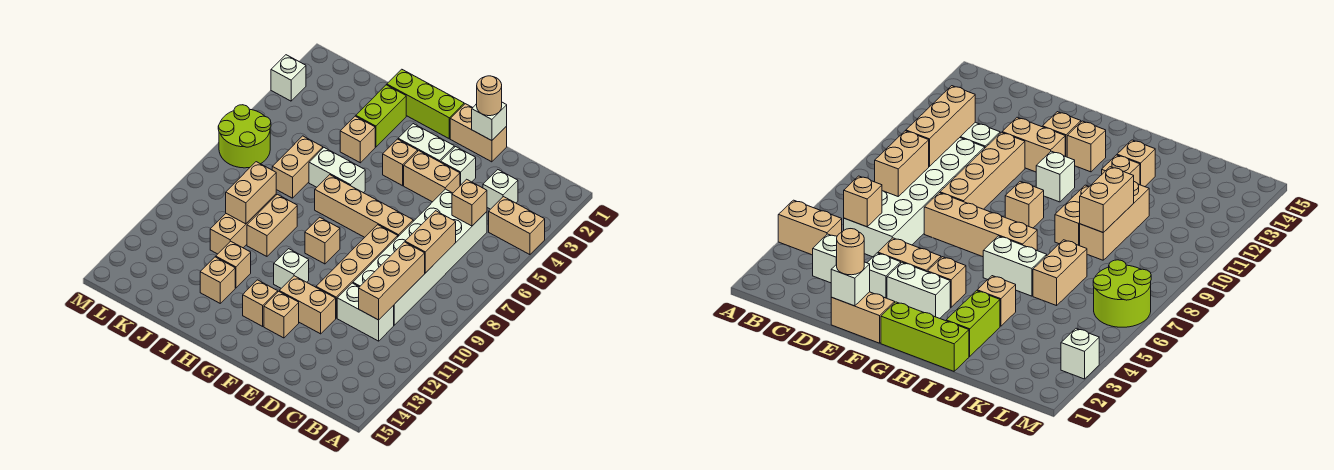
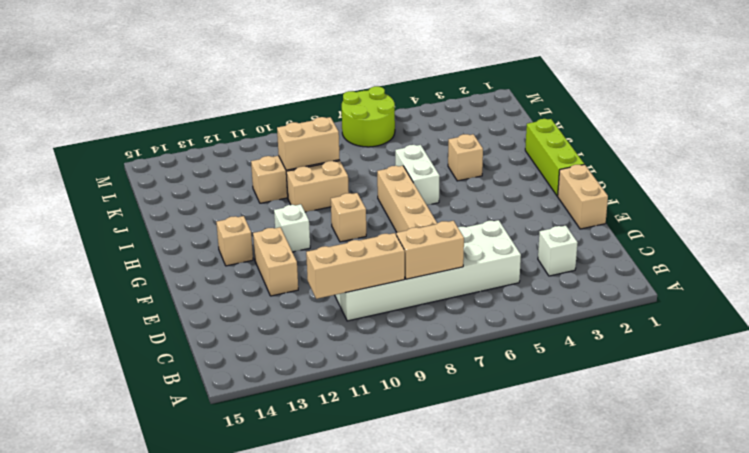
none -> tan 1x2 brick [489,197,545,255]
none -> white 1x2 brick [337,283,394,341]
none -> white 1x1 brick [441,147,476,186]
none -> tan 1x2 brick [404,151,460,202]

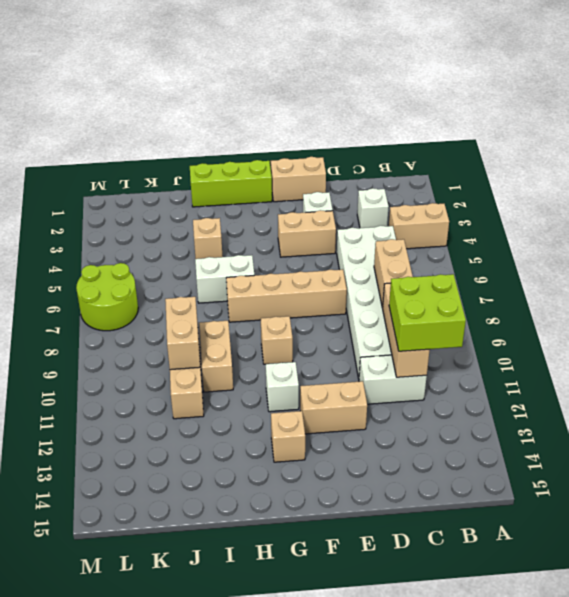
lime 2x2 brick [389,274,466,351] -> none
none -> tan 1x4 brick [316,225,398,318]
none -> white 1x2 brick [398,124,454,162]
none -> tan 1x1 brick [264,291,299,338]
none -> tan 1x1 brick [383,139,418,186]

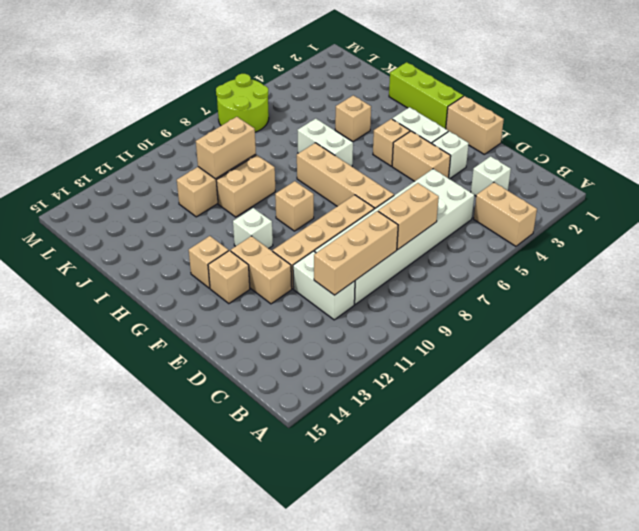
none -> lime 1x2 brick [356,85,406,147]
none -> tan 1x1 brick [216,241,251,288]
none -> tan 1x1 brick [200,257,235,303]
none -> tan 1x2 brick [272,136,323,198]

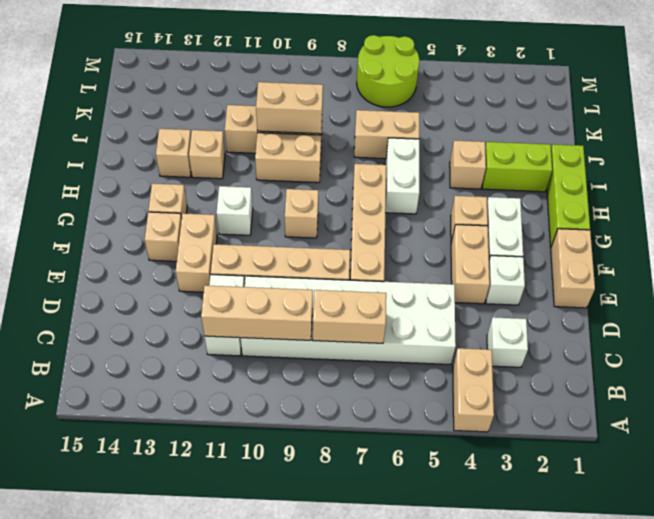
none -> white 1x1 brick [271,55,306,101]
none -> tan 1x1 brick [452,179,487,226]
none -> white 1x1 brick [472,102,507,141]
none -> tan 1x1 round brick [477,76,502,116]

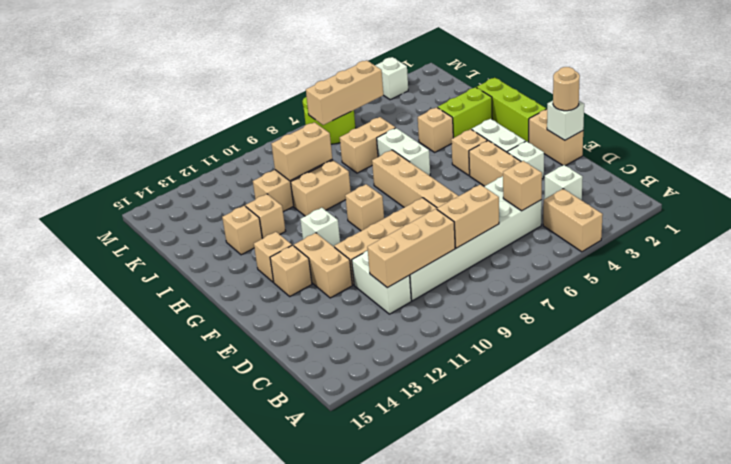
tan 1x3 brick [306,60,383,125] -> none

